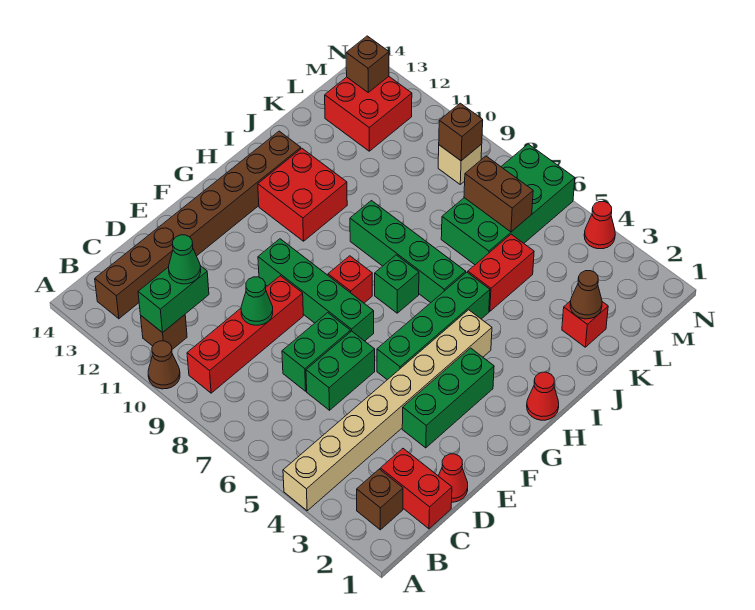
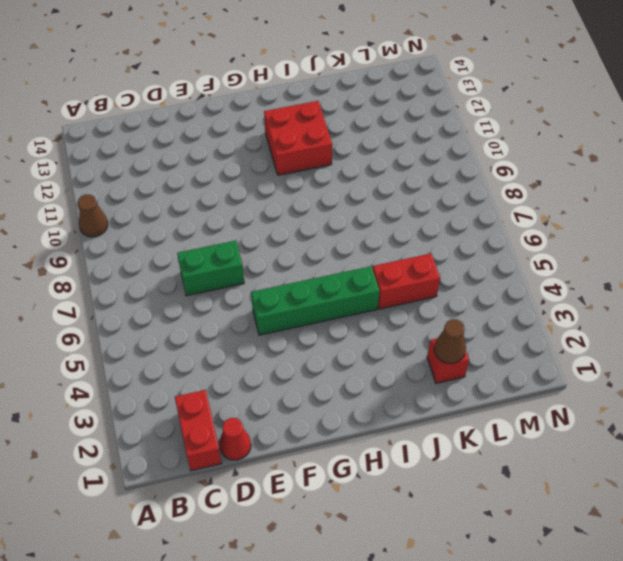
none -> tan 1x8 brick [283,310,492,511]
none -> brown 1x1 brick [357,469,403,530]
none -> red 1x4 brick [187,276,303,393]
none -> brown 1x1 brick [141,315,187,349]

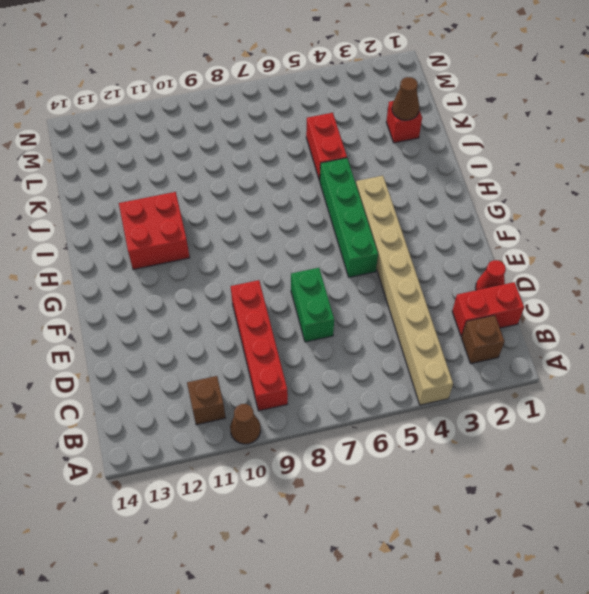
none -> brown 1x8 brick [95,131,301,319]
none -> green 1x2 brick [306,331,375,410]
none -> green 1x3 brick [402,348,494,448]
none -> green 1x4 brick [258,239,374,341]

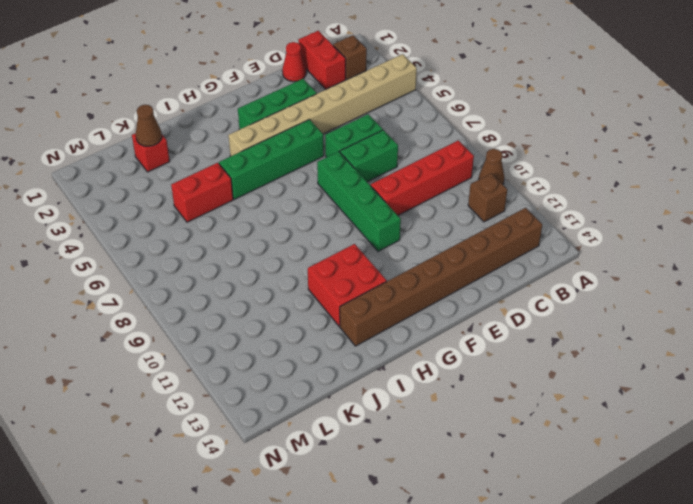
none -> red 1x1 brick [328,256,372,303]
none -> red 1x1 cone [527,372,559,420]
none -> green 1x1 brick [375,255,419,313]
none -> green 1x4 brick [350,201,466,303]

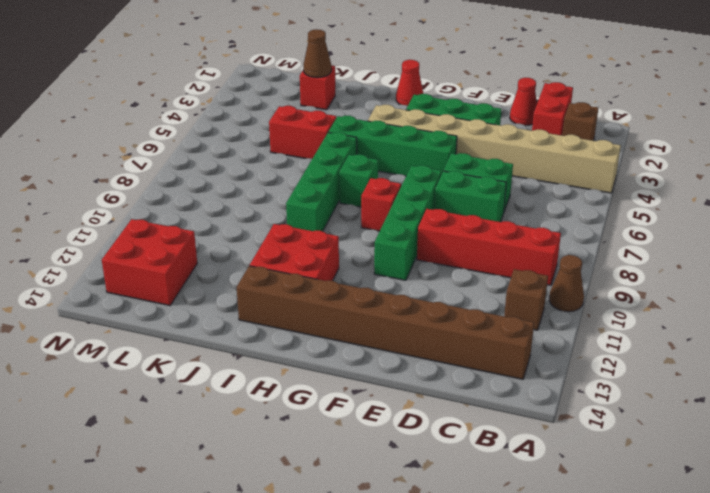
none -> green 2x4 brick [441,144,575,265]
none -> tan 1x1 brick [438,144,482,184]
none -> red 1x1 cone [584,201,615,249]
none -> green 1x2 brick [138,266,209,333]

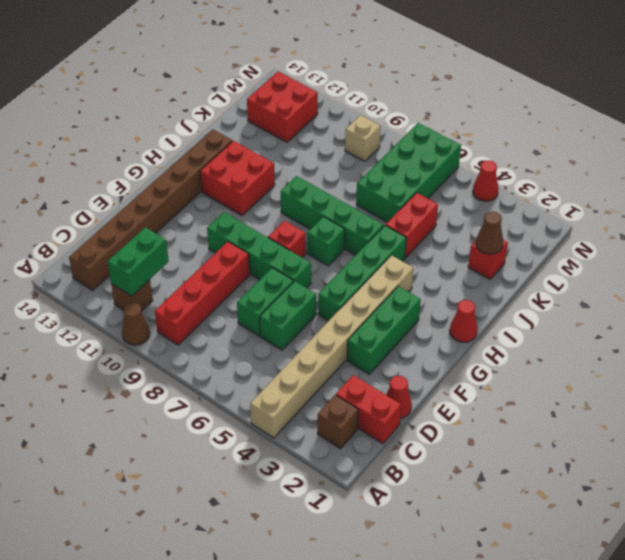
none -> green 1x1 cone [241,277,273,325]
none -> brown 1x2 brick [464,156,533,232]
none -> brown 1x1 brick [439,103,483,161]
none -> brown 1x1 brick [346,36,389,92]

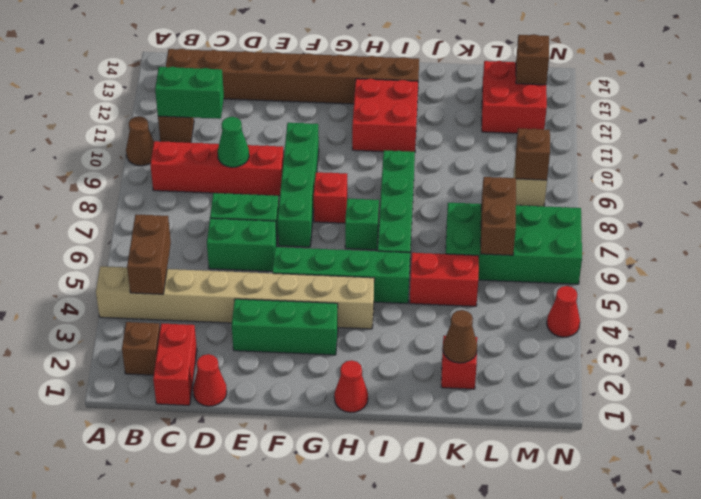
brown 1x2 brick [127,214,171,294] -> none
none -> green 1x1 cone [169,235,201,284]

